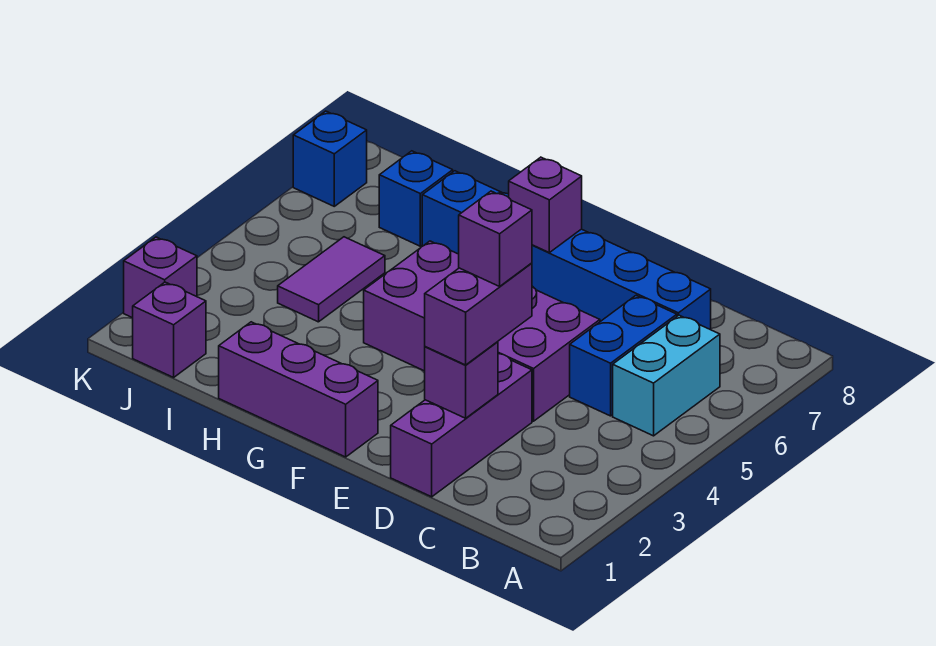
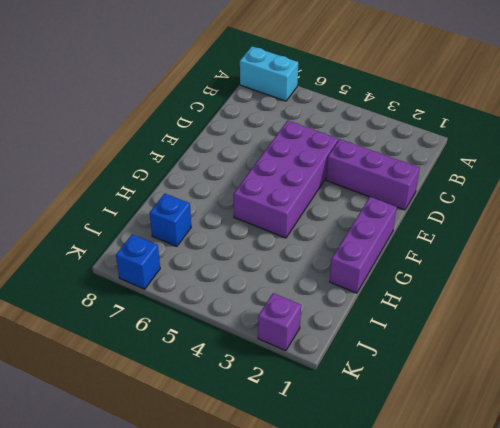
cyan 1x2 brick [240,46,298,101] -> cyan 1x2 brick moved to [613,315,720,436]
none -> blue 1x2 brick [570,296,677,416]
none -> blue 1x6 brick [422,171,711,330]
none -> purple 1x2 tile [278,237,385,322]

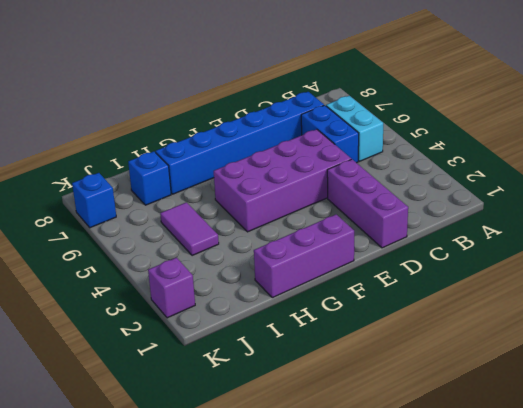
none -> purple 1x1 brick [133,282,206,377]
none -> purple 1x1 brick [425,342,498,418]
none -> purple 1x1 brick [509,157,582,253]

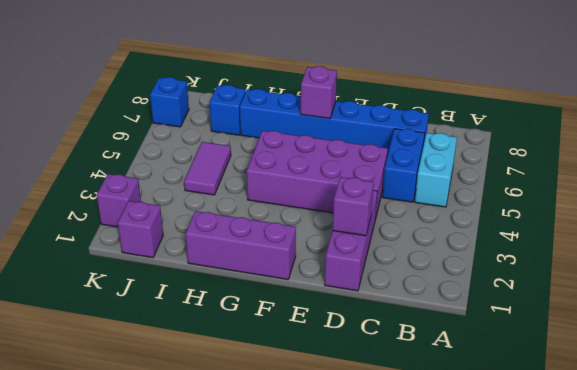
none -> purple 1x2 brick [425,263,532,365]
none -> purple 1x1 brick [459,191,532,286]

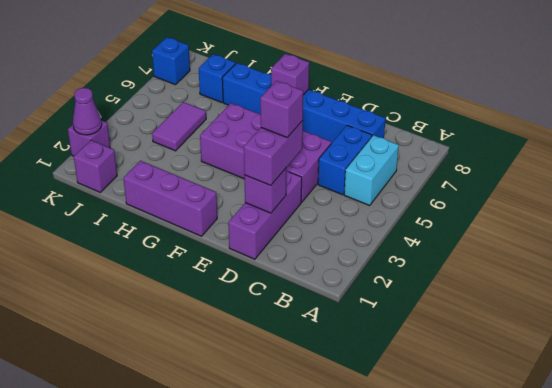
purple 1x1 cone [73,88,102,135] -> none

